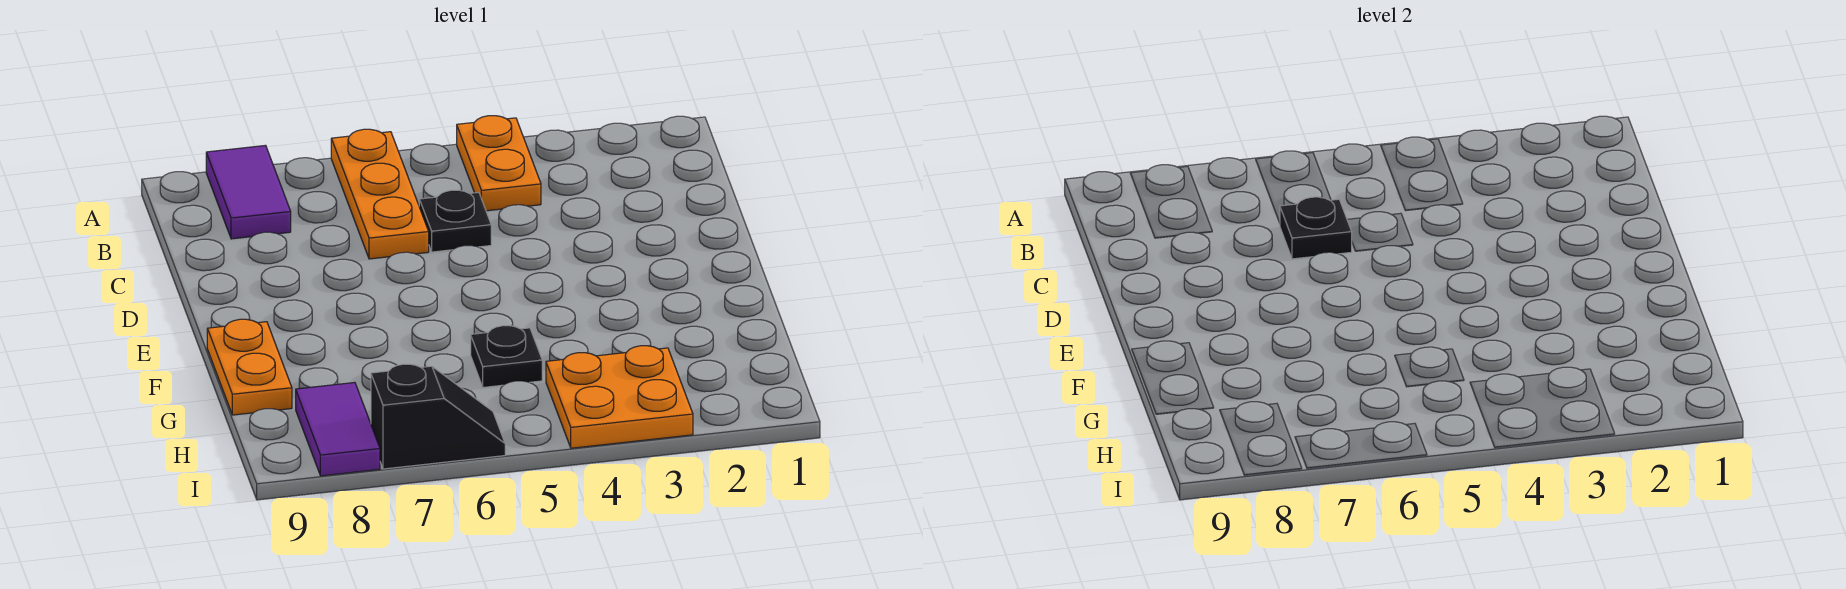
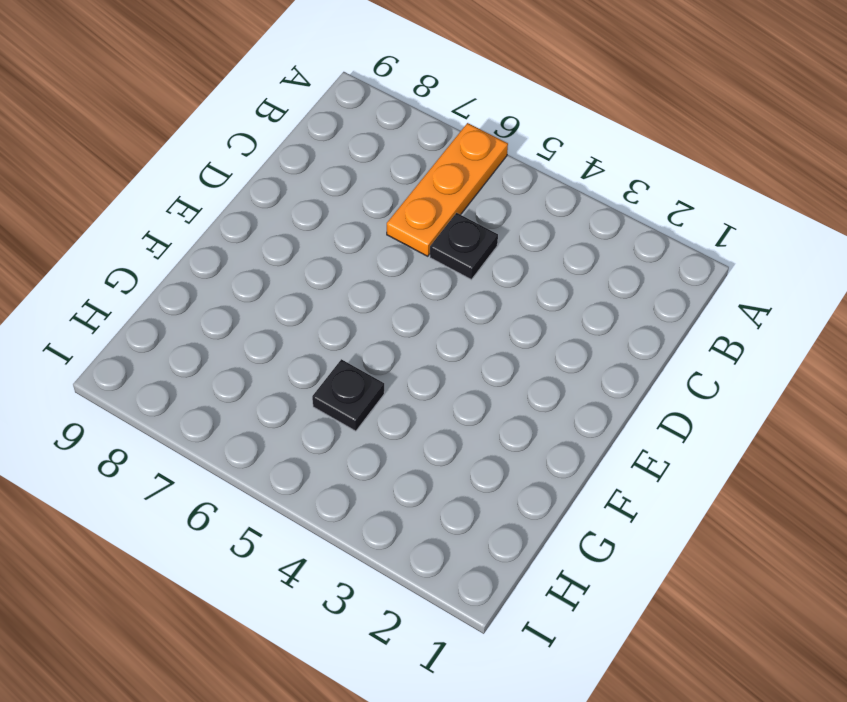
none -> orange 1x2 plate [457,116,541,211]
none -> purple 1x2 tile [206,145,291,239]

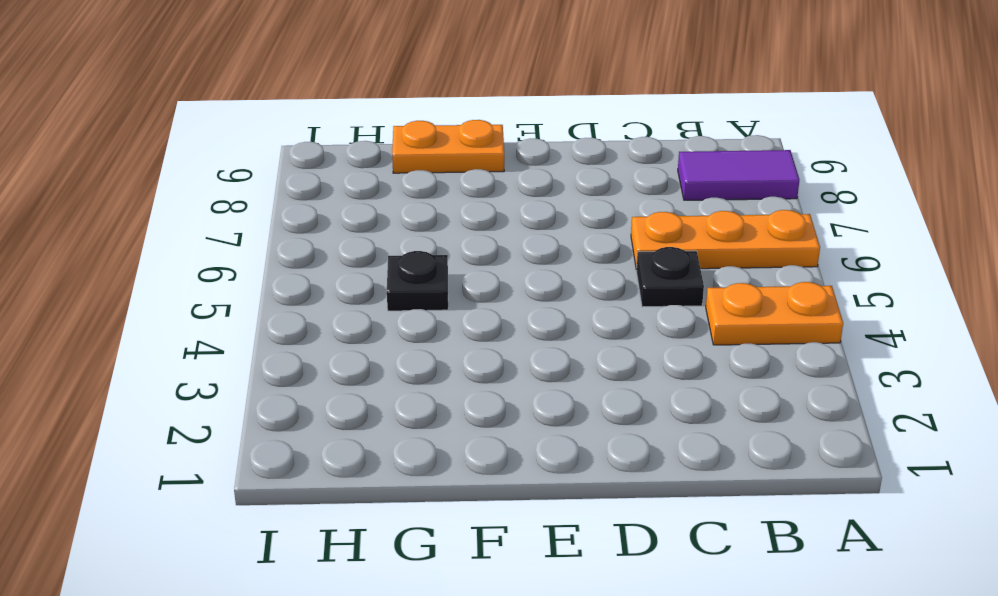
none -> orange 2x2 plate [546,346,693,448]
none -> purple 1x2 tile [296,383,380,476]

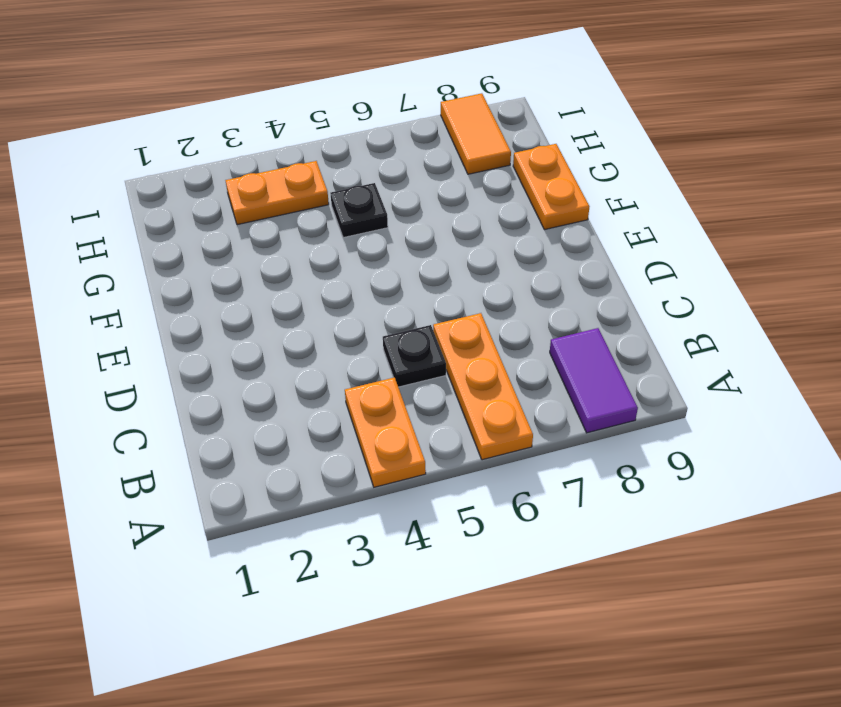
orange 1x2 plate [225,161,329,225] -> orange 2x2 plate [546,346,693,448]
orange 1x2 tile [441,93,511,174] -> purple 1x2 tile [296,383,380,476]
none -> black 1x2 slope [371,364,505,469]
none -> black 1x1 plate [1280,197,1352,259]

